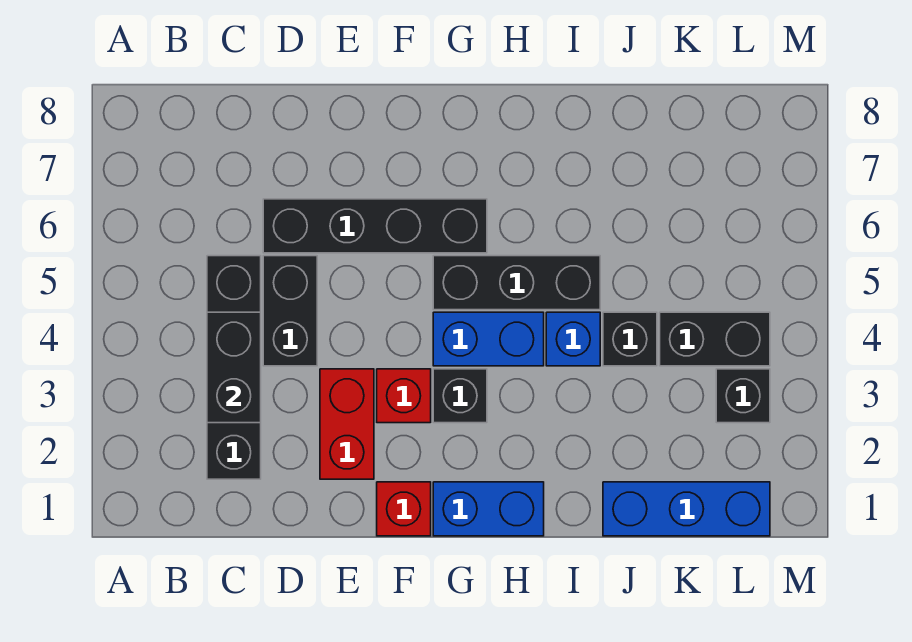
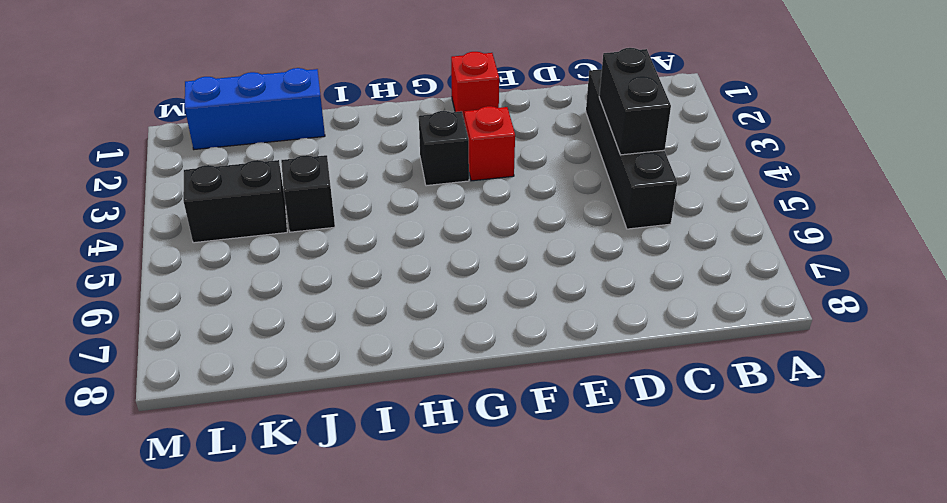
none -> black 1x2 brick [263,256,317,366]
none -> black 1x4 brick [263,199,487,253]
none -> red 1x2 brick [320,369,374,479]

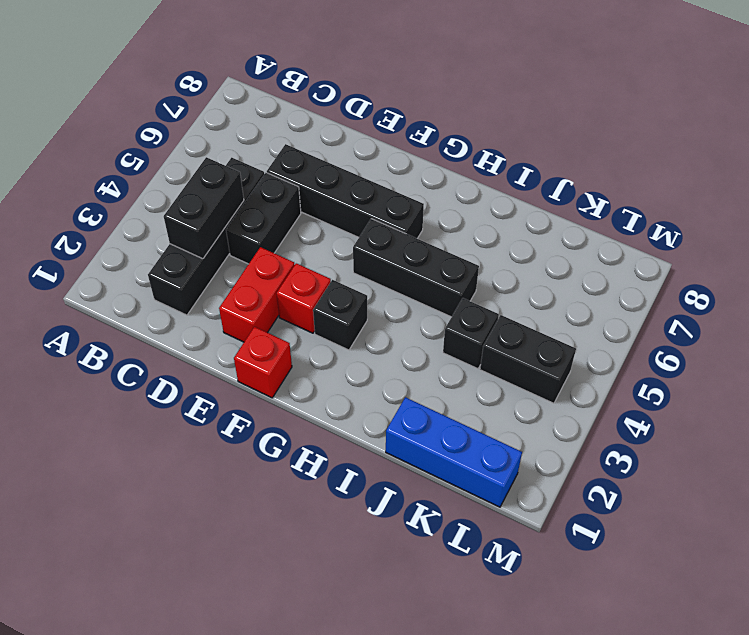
none -> blue 1x2 brick [433,482,544,536]
none -> blue 1x2 brick [433,312,544,366]
none -> blue 1x1 brick [546,312,600,366]

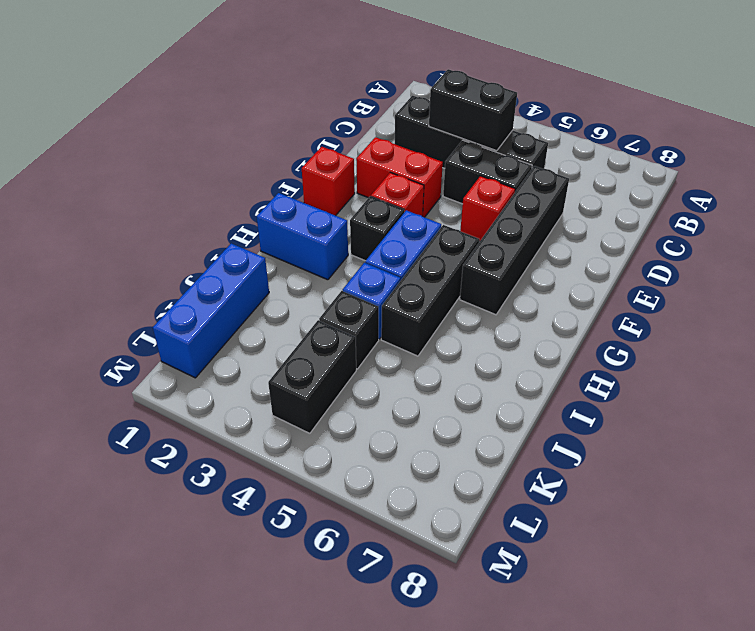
red 1x1 brick [460,176,515,241] -> none
blue 1x2 brick [257,193,348,280] -> blue 1x2 brick turned to [433,482,544,536]
none -> black 1x1 brick [716,369,770,423]

